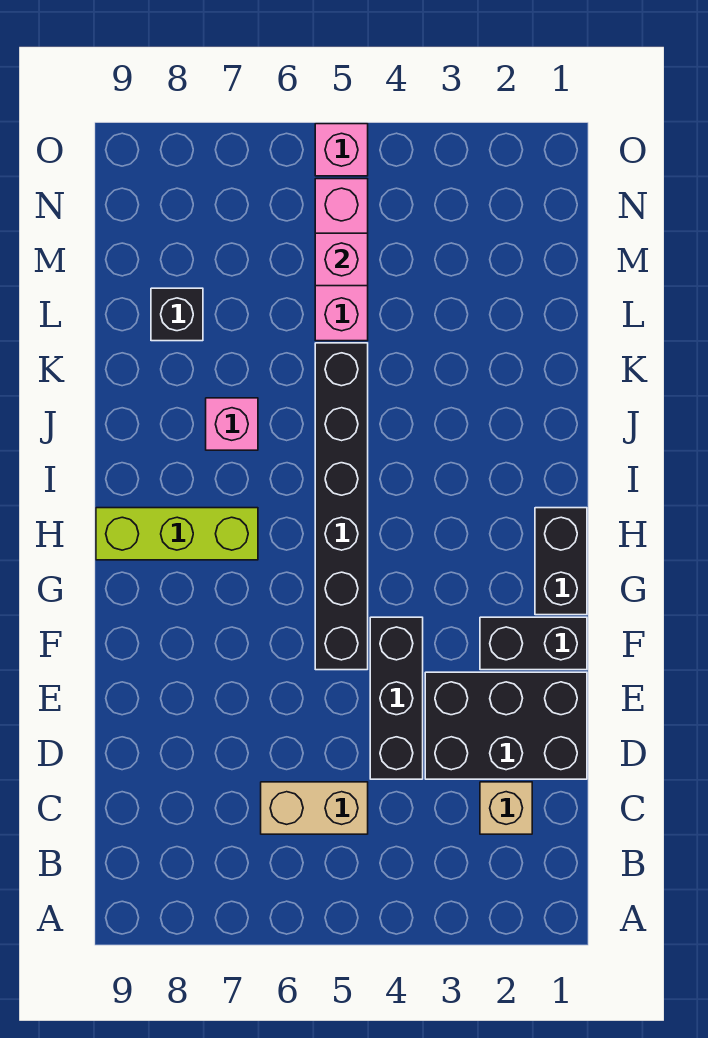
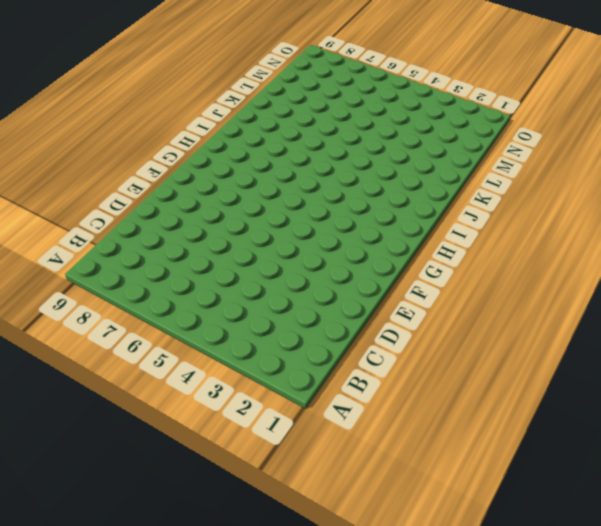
none -> tan 1x1 brick [480,782,532,834]
none -> tan 1x2 brick [261,782,368,834]
none -> black 2x3 brick [425,672,587,779]

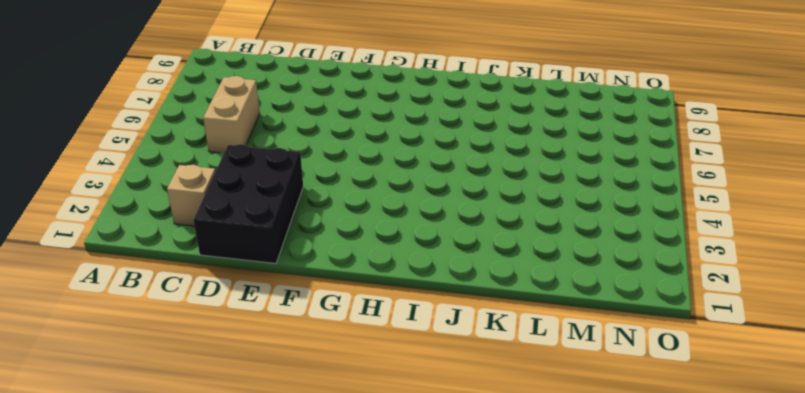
none -> black 1x3 brick [370,617,423,779]
none -> black 1x2 brick [480,617,587,670]
none -> black 1x6 brick [315,343,368,670]

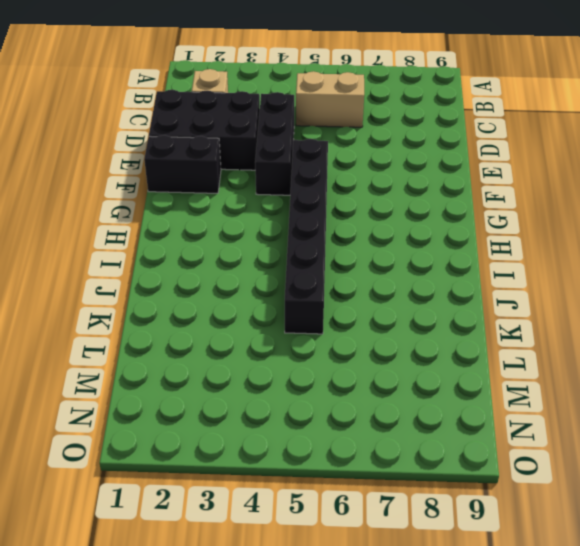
none -> black 1x2 brick [535,508,587,615]
none -> lime 1x3 brick [96,508,258,560]
none -> pink 1x1 brick [206,398,258,450]

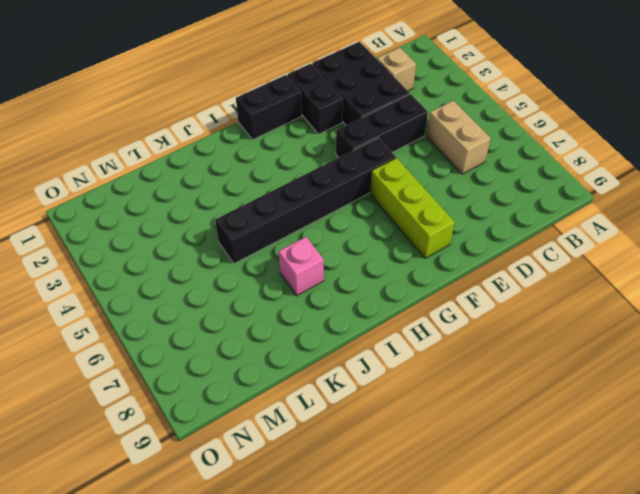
lime 1x3 brick [370,158,455,258] -> lime 1x3 brick moved to [96,508,258,560]
none -> pink 1x3 brick [315,179,368,341]
none -> black 1x1 brick [151,288,203,341]
none -> pink 1x1 brick [315,124,368,176]

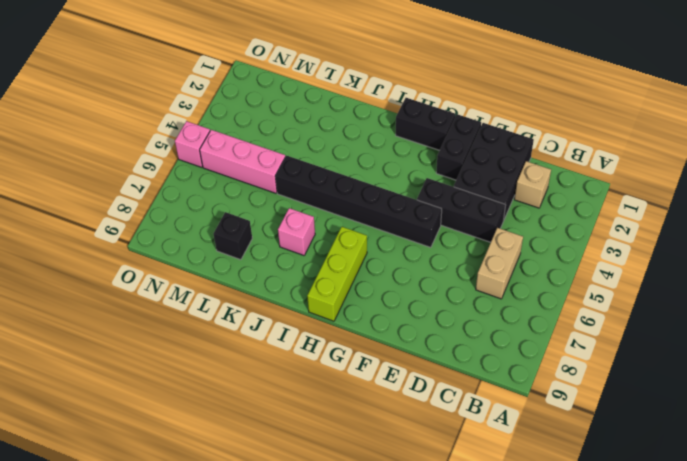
none -> pink 1x1 brick [315,233,368,286]

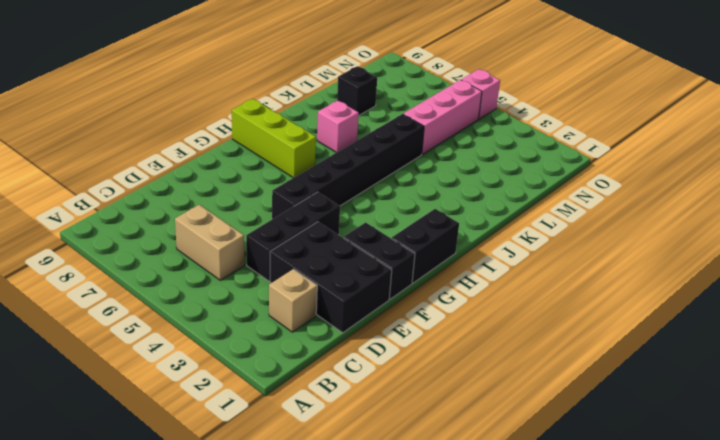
none -> pink 1x1 brick [315,233,368,286]

